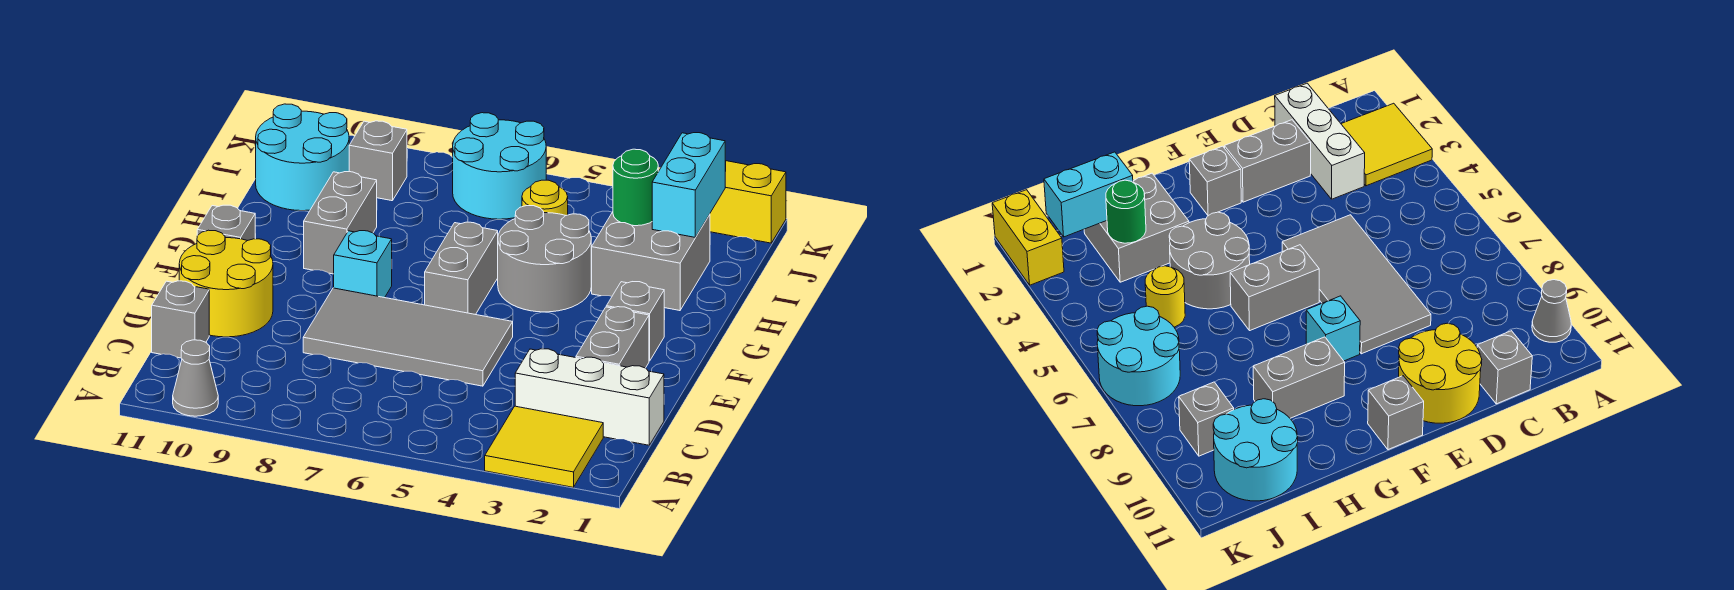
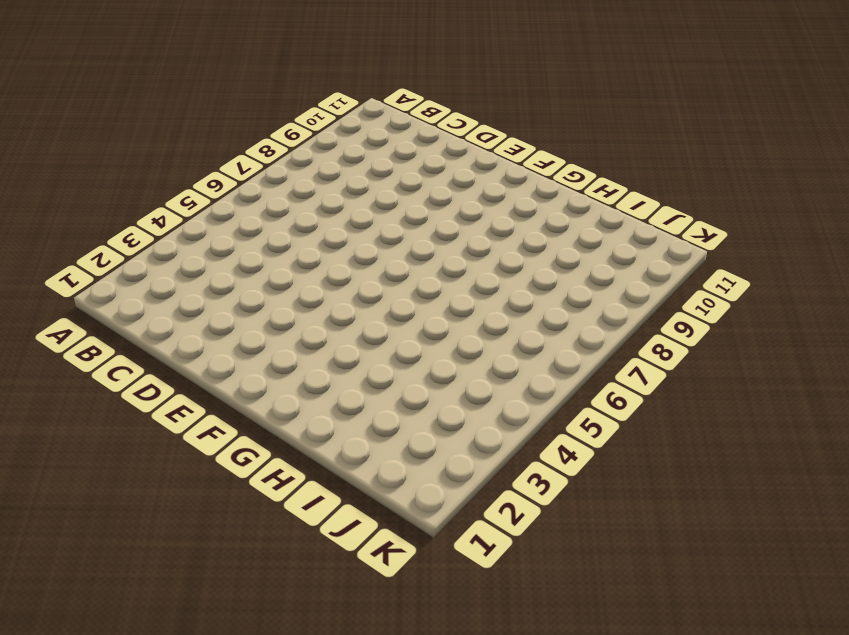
none -> yellow 2x2 tile [485,406,603,487]
none -> grey 1x1 cone [173,340,218,416]
none -> white 1x3 brick [515,349,664,445]

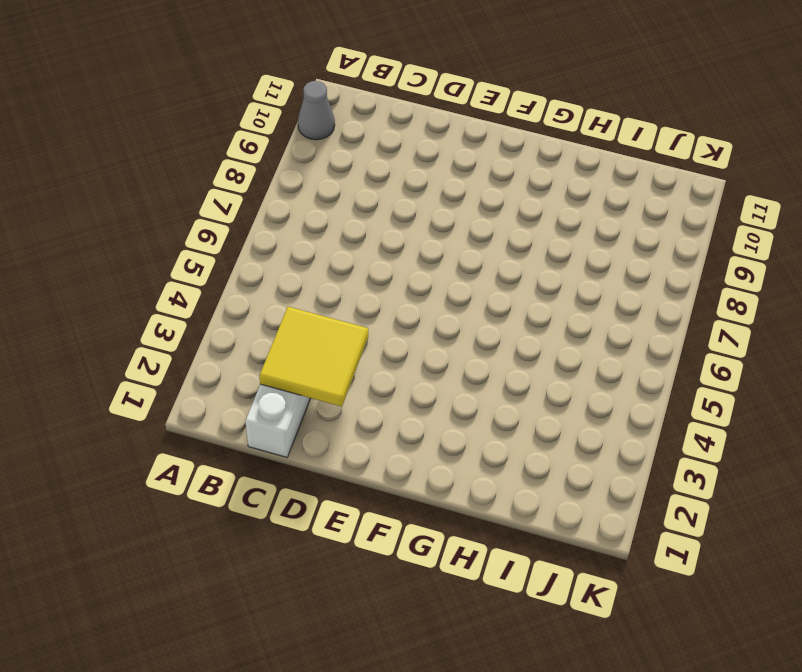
yellow 2x2 tile [259,307,368,407] -> yellow 2x2 tile moved to [485,406,603,487]
none -> grey 1x1 brick [152,281,209,358]
none -> grey 1x2 brick [576,307,649,368]
none -> grey 2x4 tile [303,288,513,386]

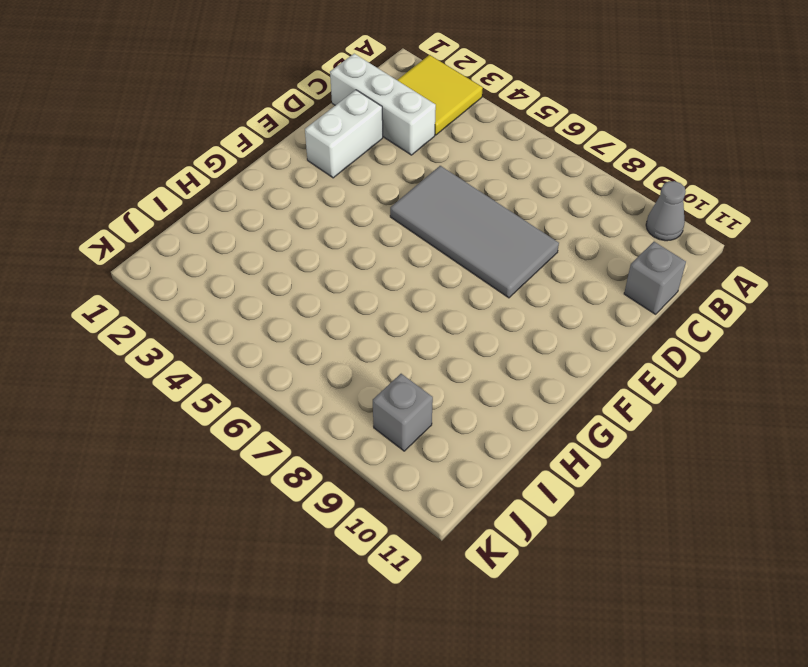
white 1x2 brick [305,90,383,178] -> grey 1x2 brick [576,307,649,368]
none -> yellow 2x2 round brick [179,230,273,337]
none -> grey 1x1 brick [606,282,664,361]
none -> grey 1x2 brick [425,222,498,315]

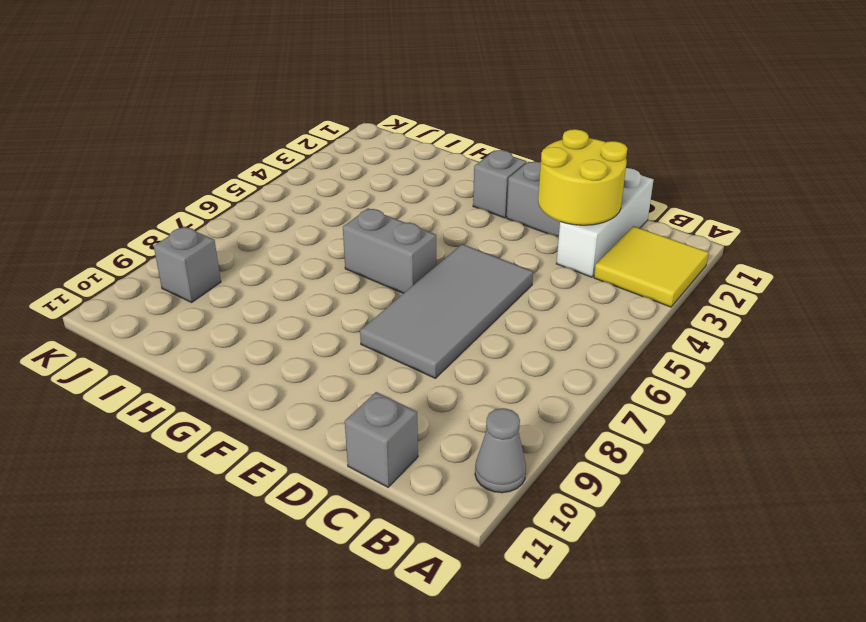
yellow 2x2 round brick [538,129,627,225] -> yellow 2x2 round brick moved to [179,230,273,337]
none -> cyan 1x1 brick [334,231,392,298]
none -> grey 1x1 brick [197,205,255,241]
none -> grey 2x2 round brick [498,206,591,312]

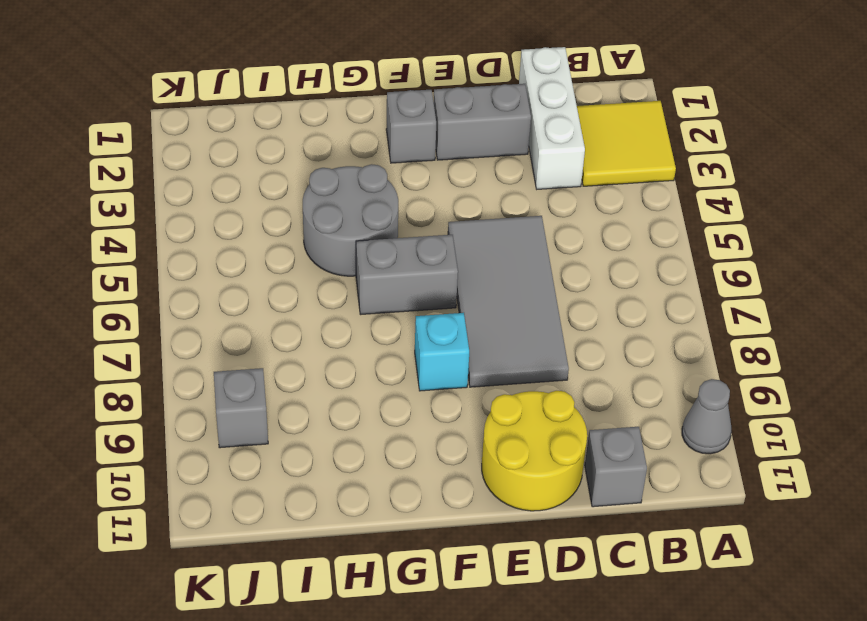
none -> grey 1x1 brick [197,205,255,241]
none -> grey 1x2 brick [304,172,377,274]
none -> grey 2x2 brick [591,212,710,311]

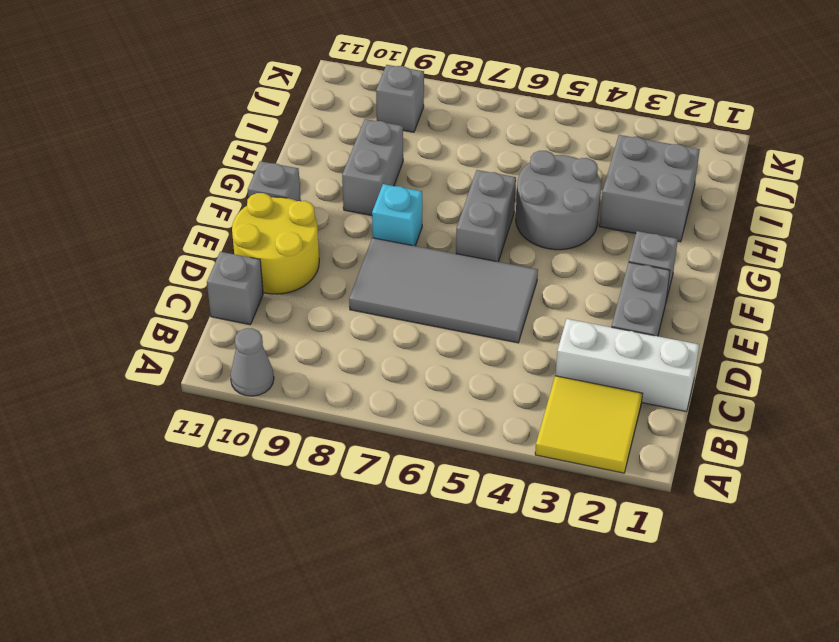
none -> yellow 1x1 round brick [522,180,568,216]
none -> cyan 2x2 round brick [256,104,349,211]
none -> cyan 2x2 round brick [453,113,546,219]

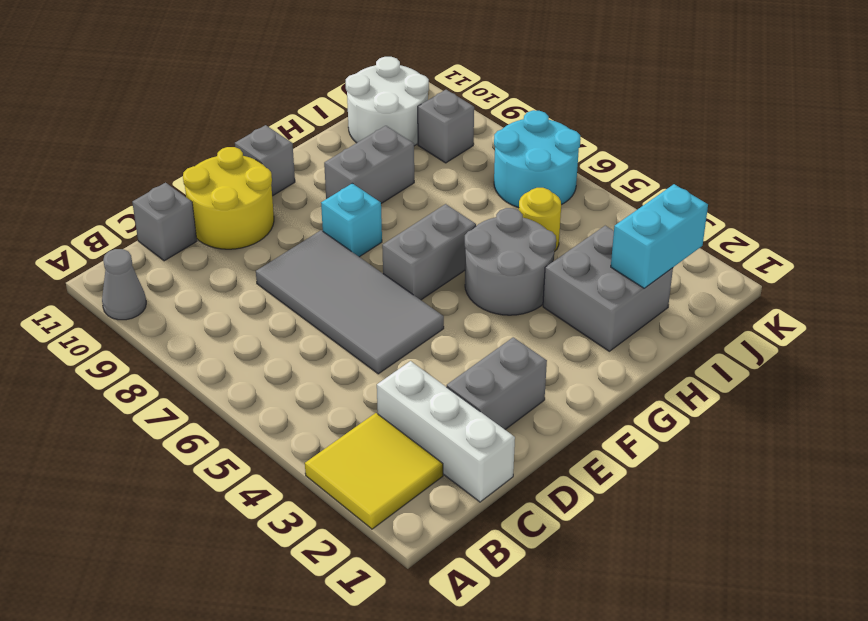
white 2x2 round brick [346,57,429,146] -> cyan 2x2 round brick [256,104,349,211]
none -> grey 1x1 brick [606,282,664,361]
none -> yellow 1x2 brick [710,161,786,243]
none -> green 1x1 round brick [613,149,658,226]

